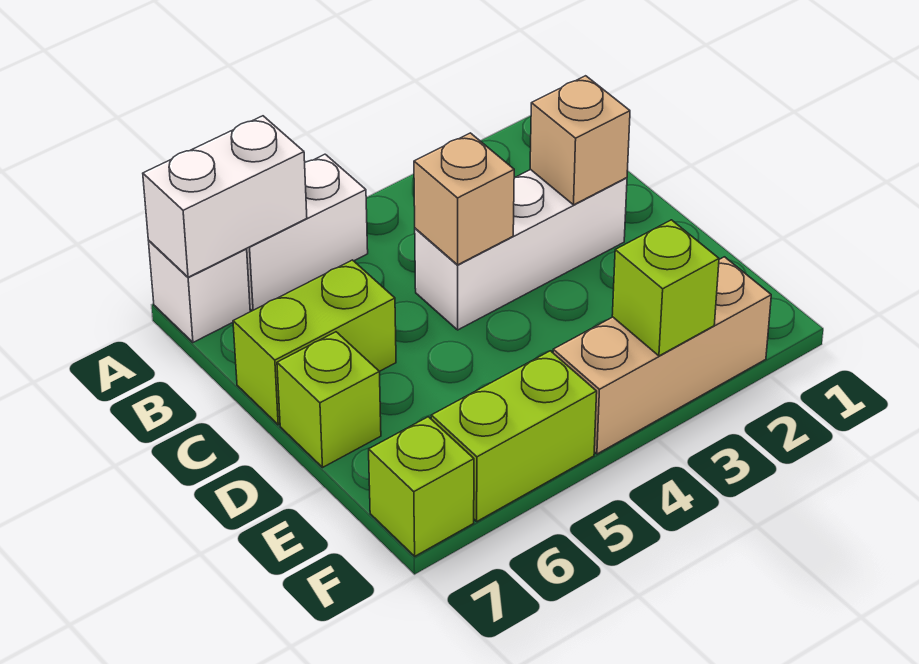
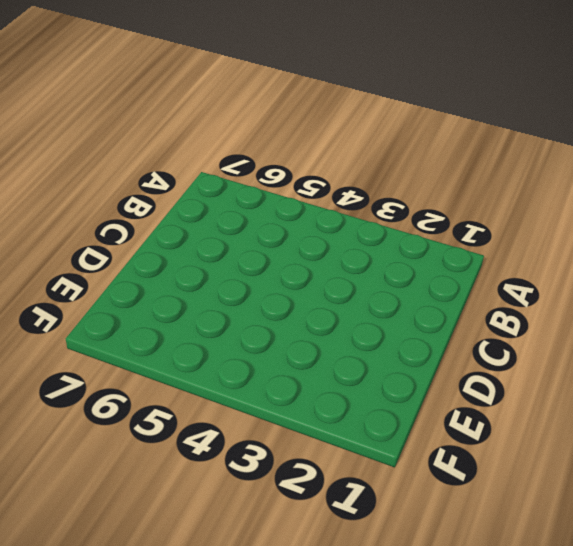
none -> white 1x2 brick [246,154,368,311]
none -> white 1x1 brick [149,241,250,342]
none -> white 1x3 brick [415,170,627,330]

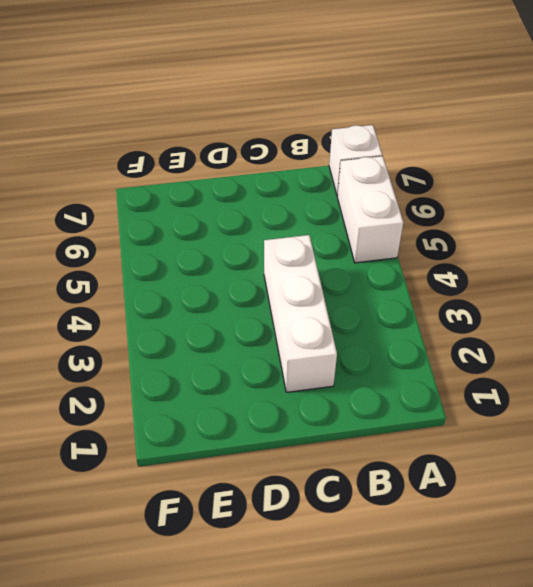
none -> lime 1x2 brick [233,260,396,425]
none -> lime 1x1 brick [277,332,381,467]
none -> tan 1x3 brick [553,257,771,454]

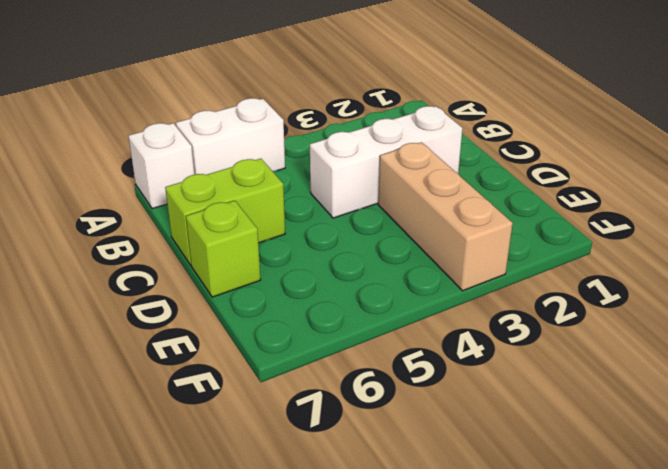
tan 1x3 brick [378,142,513,291] -> tan 1x3 brick turned to [553,257,771,454]
none -> lime 1x2 brick [431,351,597,521]
none -> lime 1x1 brick [369,417,474,556]
none -> white 1x2 brick [143,116,307,277]

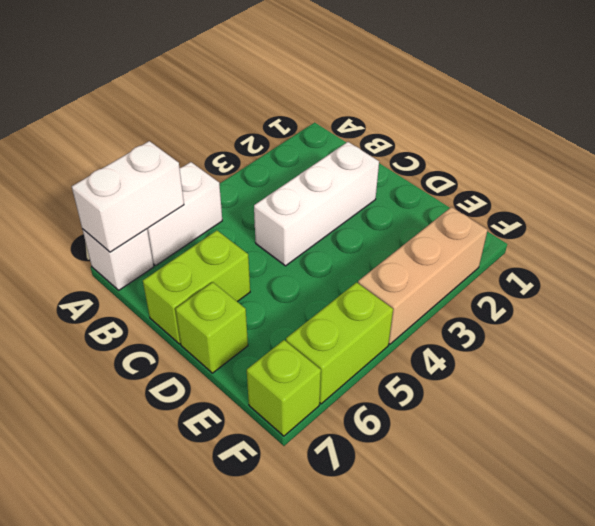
none -> tan 1x1 brick [530,76,630,205]
none -> tan 1x1 brick [414,133,514,265]
none -> lime 1x1 brick [612,220,719,356]

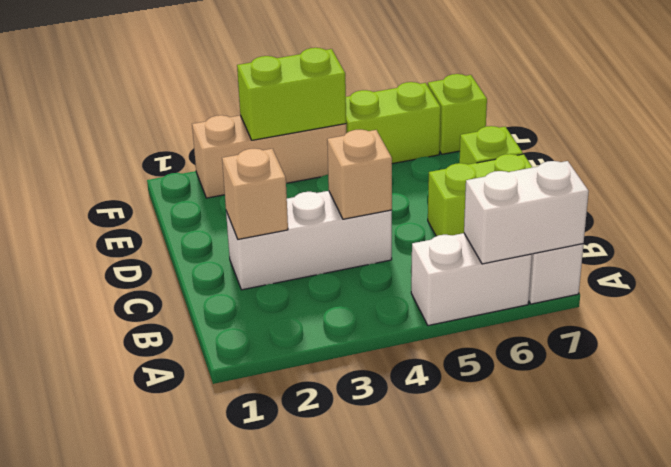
lime 1x2 brick [237,48,346,140] -> lime 1x1 brick [612,220,719,356]

